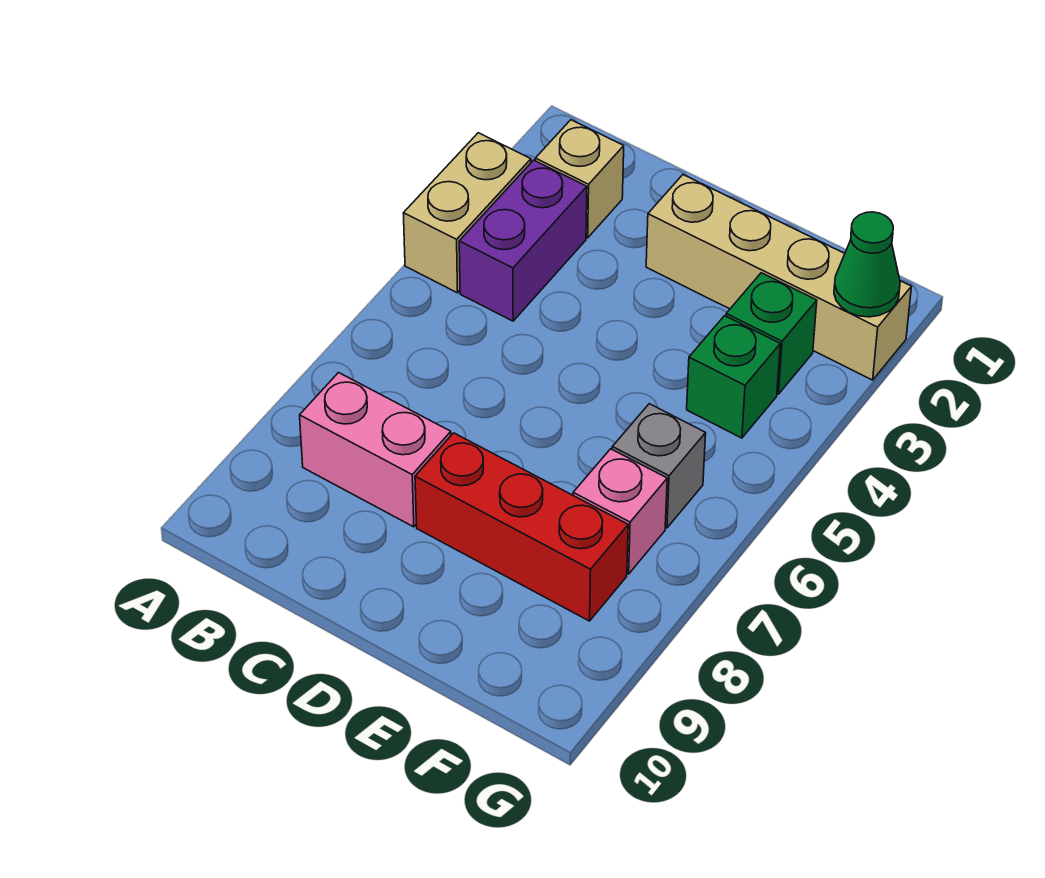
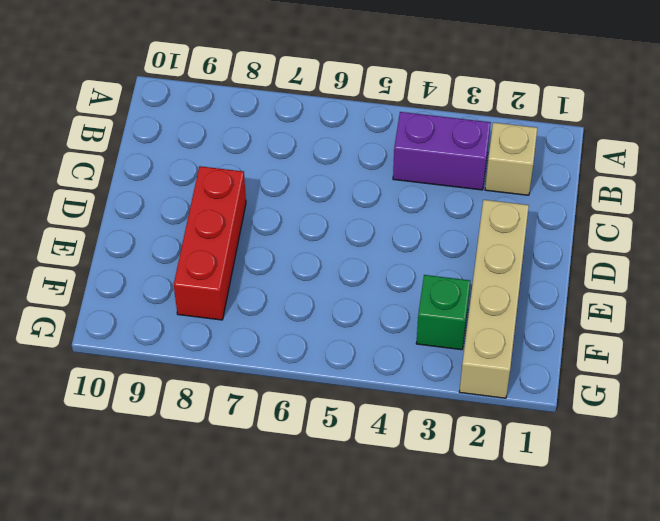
none -> tan 1x2 brick [403,133,531,293]
none -> pink 1x2 brick [300,373,451,527]

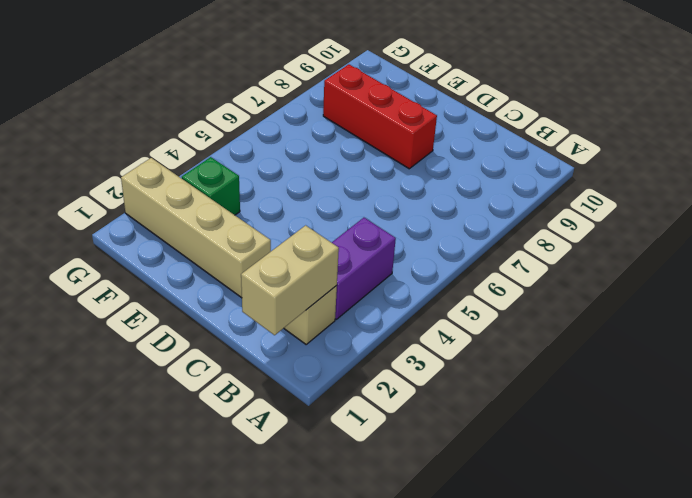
tan 1x2 brick [241,225,339,335] -> tan 1x2 brick moved to [403,133,531,293]
none -> pink 1x2 brick [300,373,451,527]
none -> green 1x1 brick [687,316,780,438]

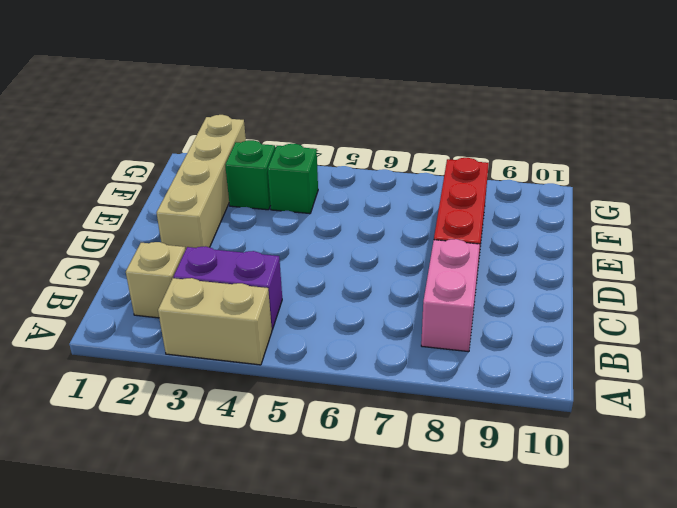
none -> grey 1x1 brick [612,404,706,528]
none -> pink 1x1 brick [573,449,667,574]

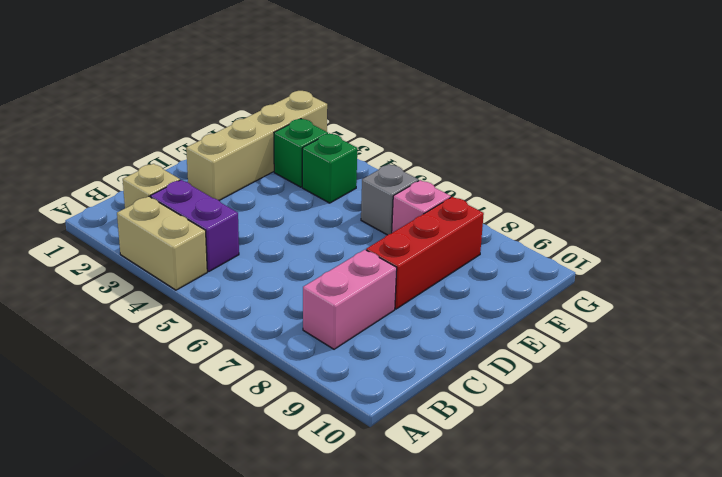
none -> green 1x1 cone [834,212,900,317]

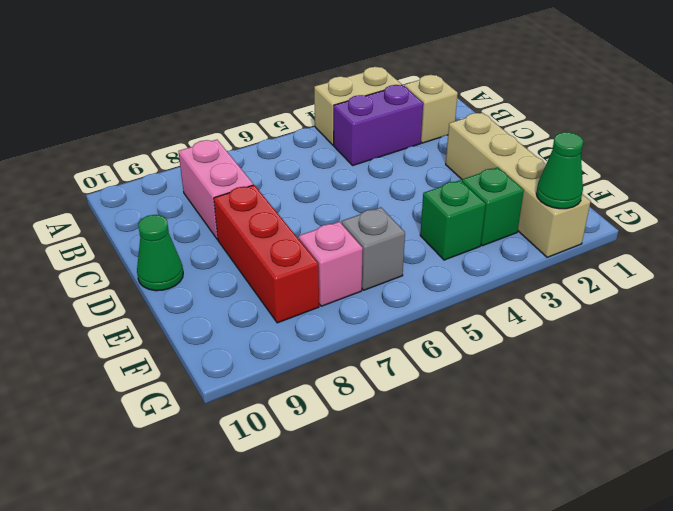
green 1x1 cone [137,215,183,291] -> none

